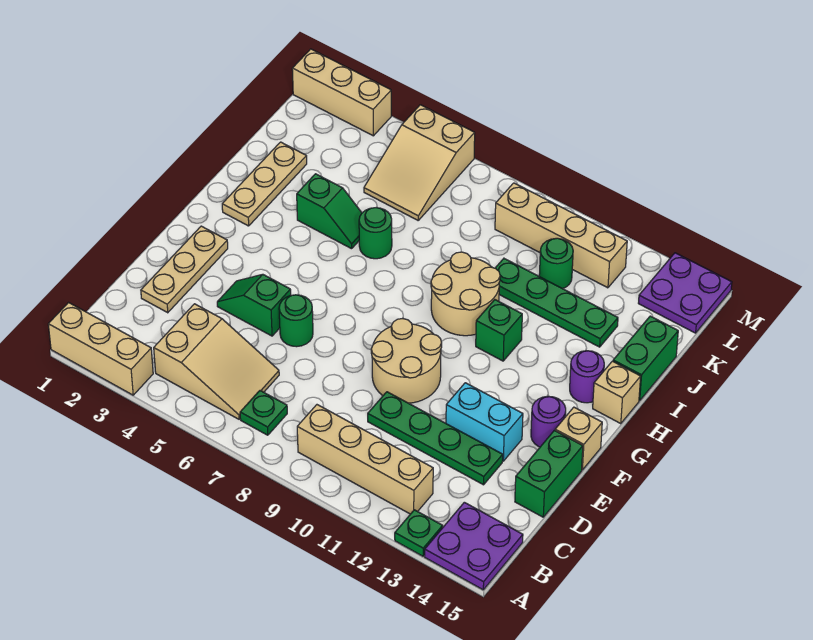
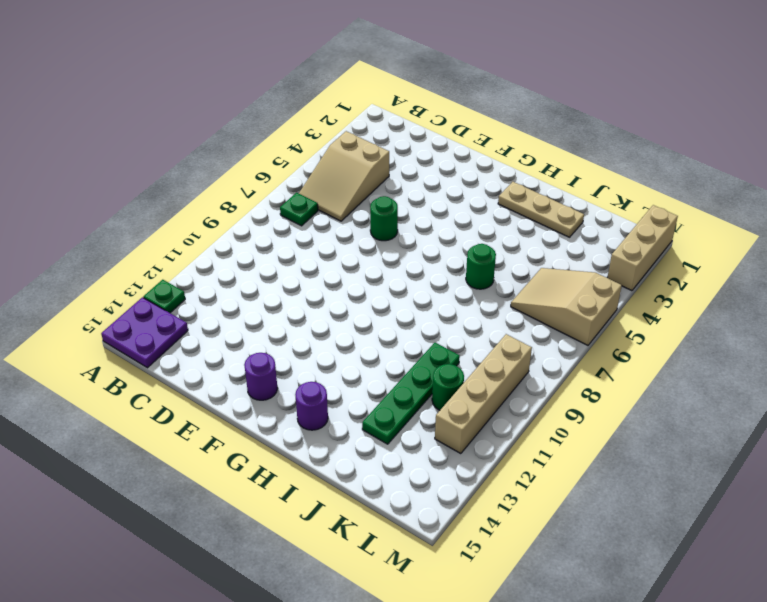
none -> tan 1x3 brick [48,303,153,395]
none -> tan 1x4 brick [297,405,433,514]
none -> tan 1x3 plate [141,226,228,313]

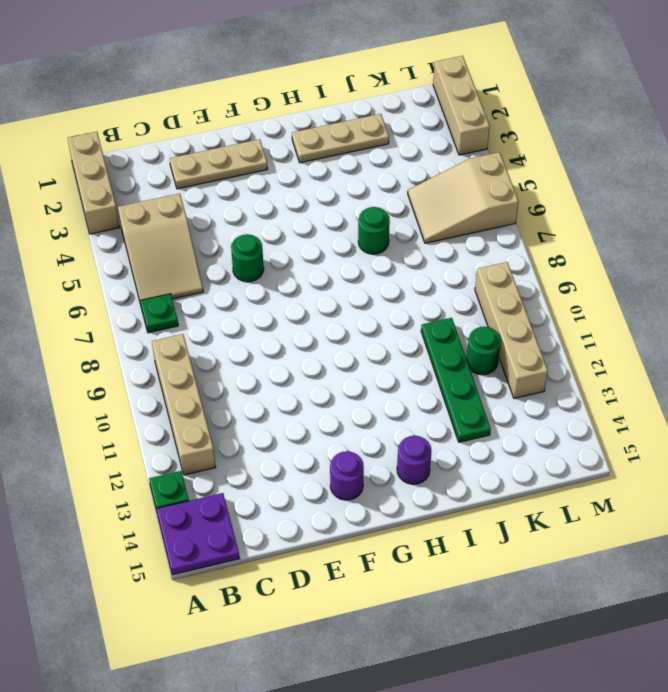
none -> green 1x4 plate [368,392,503,485]
none -> green 1x2 brick [515,430,583,517]
none -> green 1x2 slope [217,274,291,336]

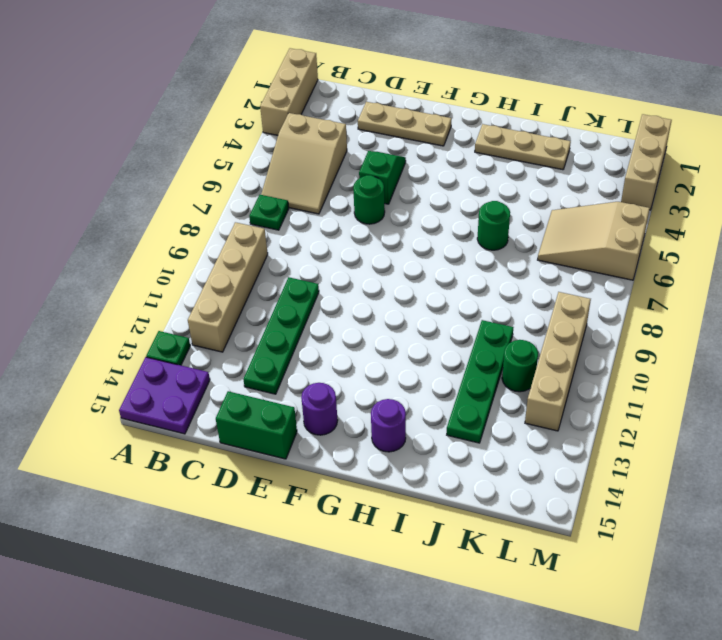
none -> tan 2x2 round brick [371,318,442,403]
none -> cyan 1x2 brick [446,383,523,461]
none -> tan 1x1 brick [555,407,602,470]

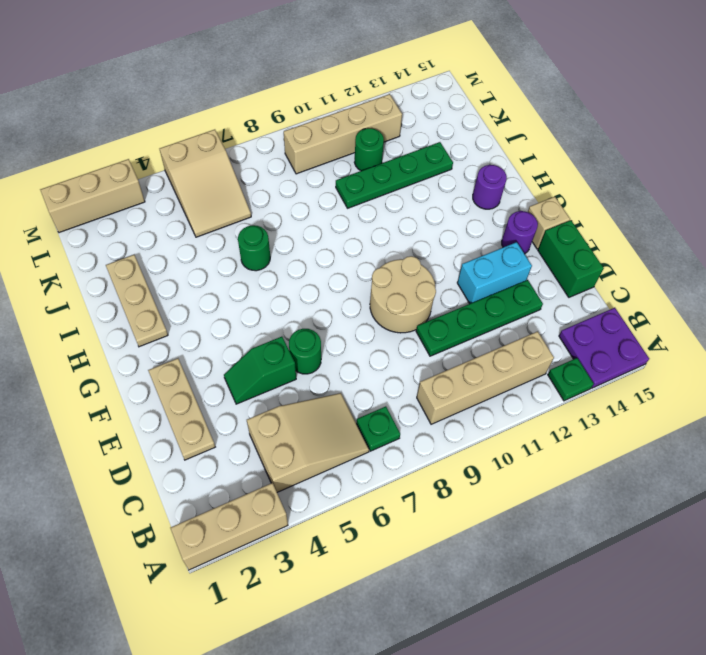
none -> tan 2x2 round brick [431,252,500,336]
none -> green 1x1 brick [476,300,522,361]
none -> tan 1x1 brick [593,361,641,424]

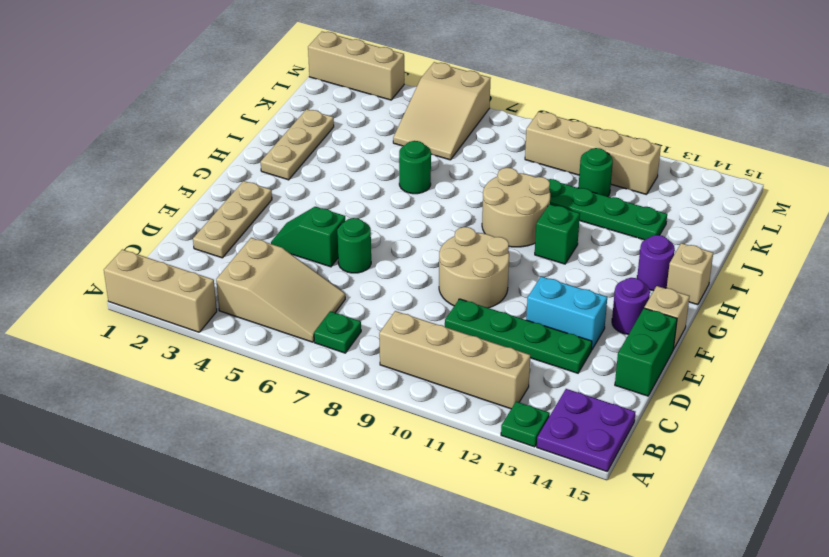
none -> green 1x2 slope [297,174,362,249]
none -> green 1x2 brick [613,316,678,401]
none -> purple 2x2 plate [638,253,732,333]

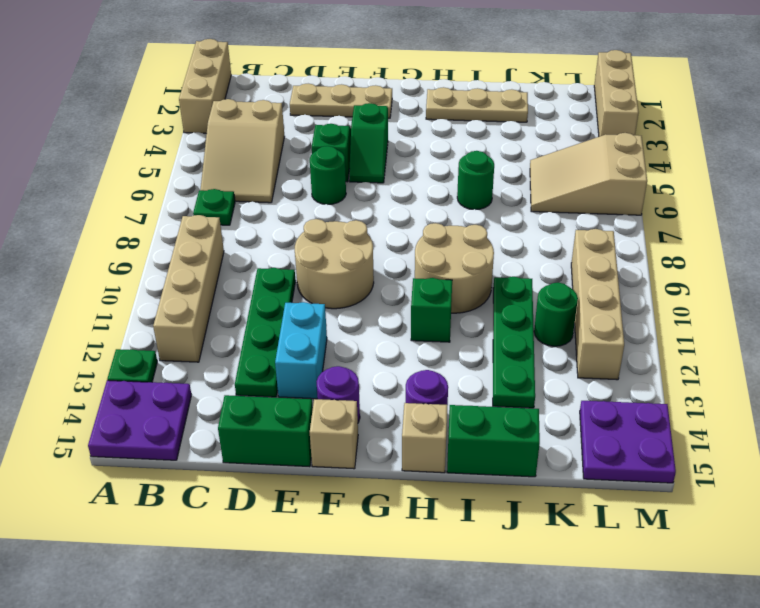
green 1x2 slope [349,103,388,183] -> green 1x2 slope moved to [297,174,362,249]

